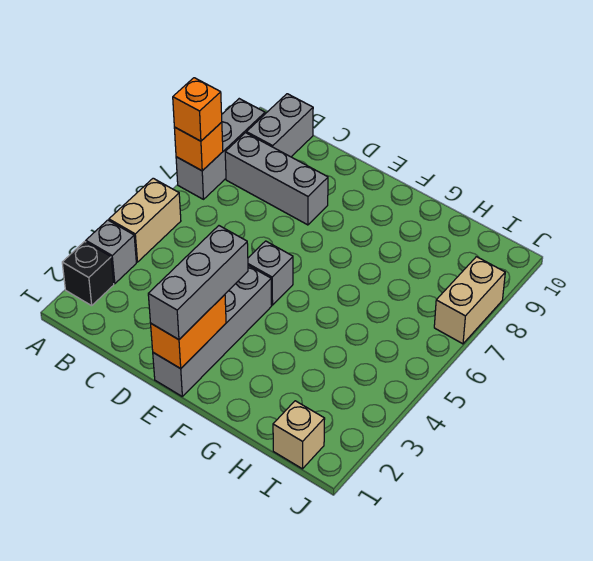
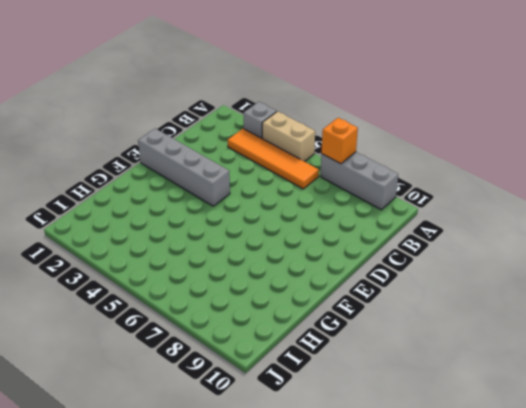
orange 1x4 tile [228,129,319,189] -> none
none -> black 1x1 brick [62,241,114,306]
none -> grey 1x3 brick [225,133,328,225]
none -> grey 1x2 brick [246,94,313,157]

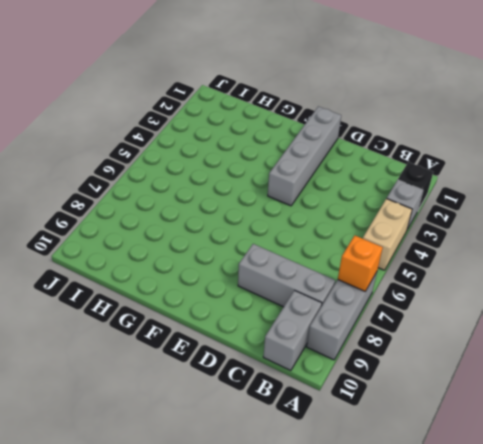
none -> grey 1x1 brick [248,241,293,305]
none -> tan 1x1 brick [273,401,325,469]
none -> tan 1x2 brick [434,257,505,344]

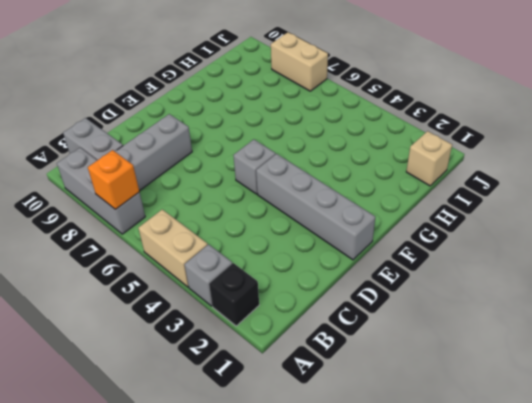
none -> orange 1x2 brick [151,295,226,369]
none -> orange 1x1 brick [173,78,222,141]
none -> grey 1x3 brick [148,226,248,340]

